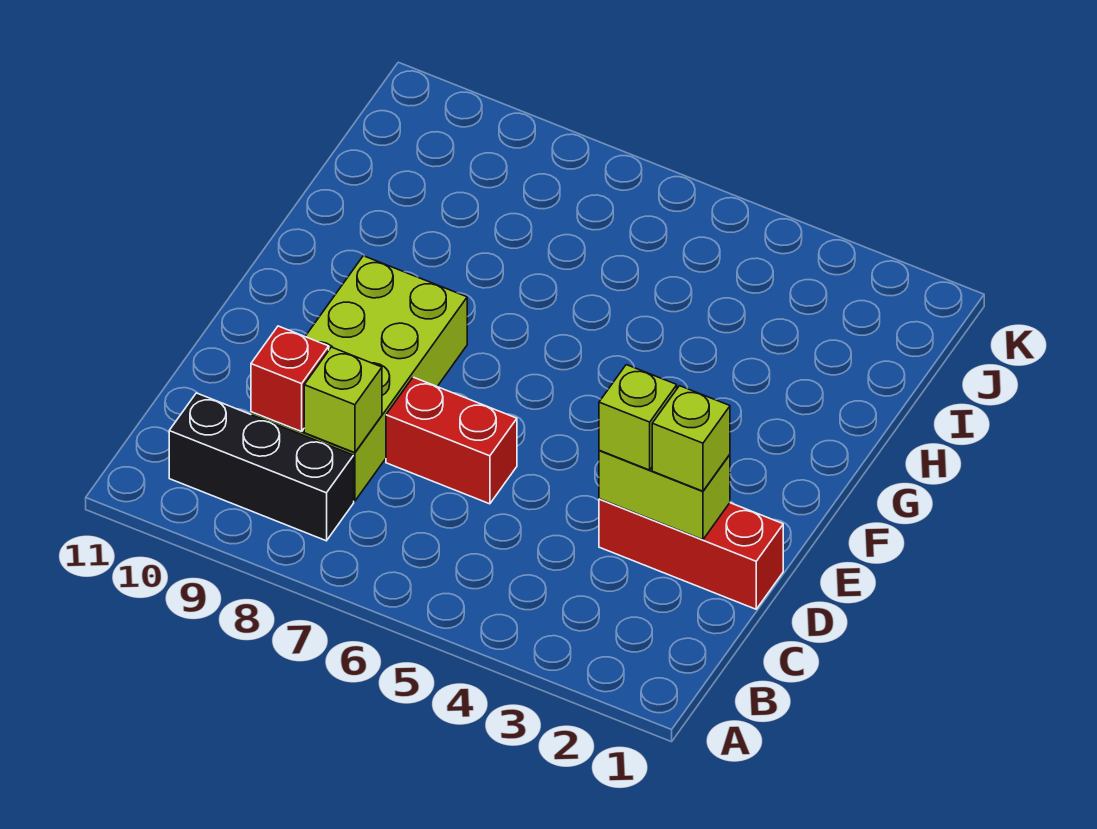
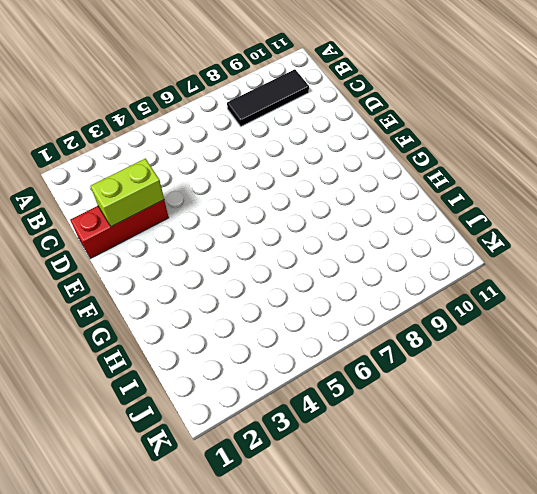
black 1x3 tile [227,69,309,126] -> black 1x3 brick [169,393,354,541]
none -> lime 2x4 brick [251,256,467,501]
none -> red 1x2 brick [386,377,517,504]

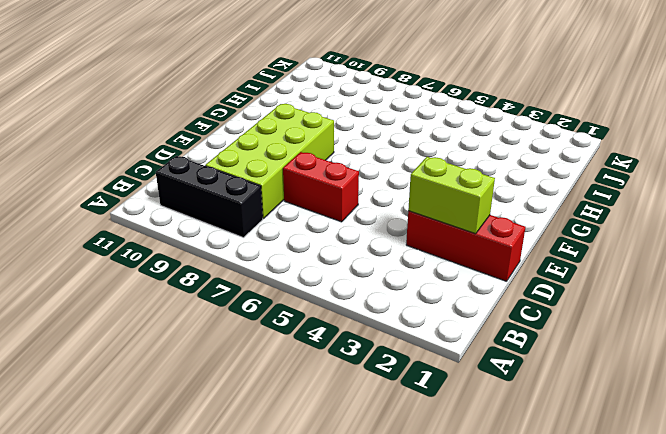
none -> lime 1x1 brick [304,347,382,453]
none -> red 1x1 brick [251,326,329,432]

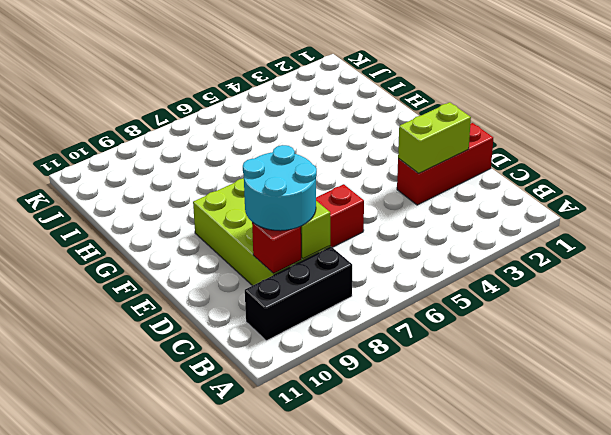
cyan 2x2 round brick [243,145,317,231] -> none
none -> lime 1x1 brick [652,386,730,491]
none -> lime 1x1 brick [599,365,677,470]

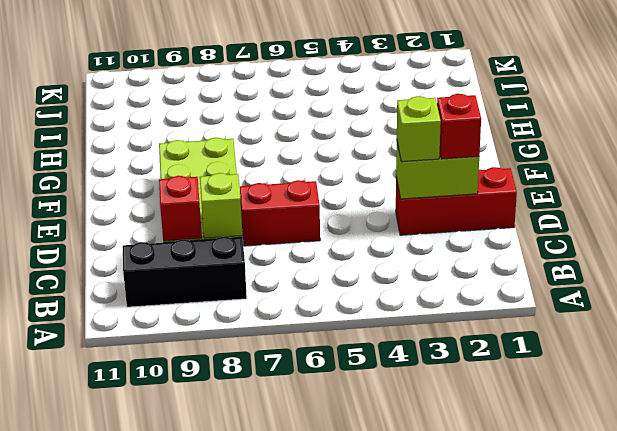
red 1x1 brick [437,94,481,159] -> lime 1x1 brick [652,386,730,491]

